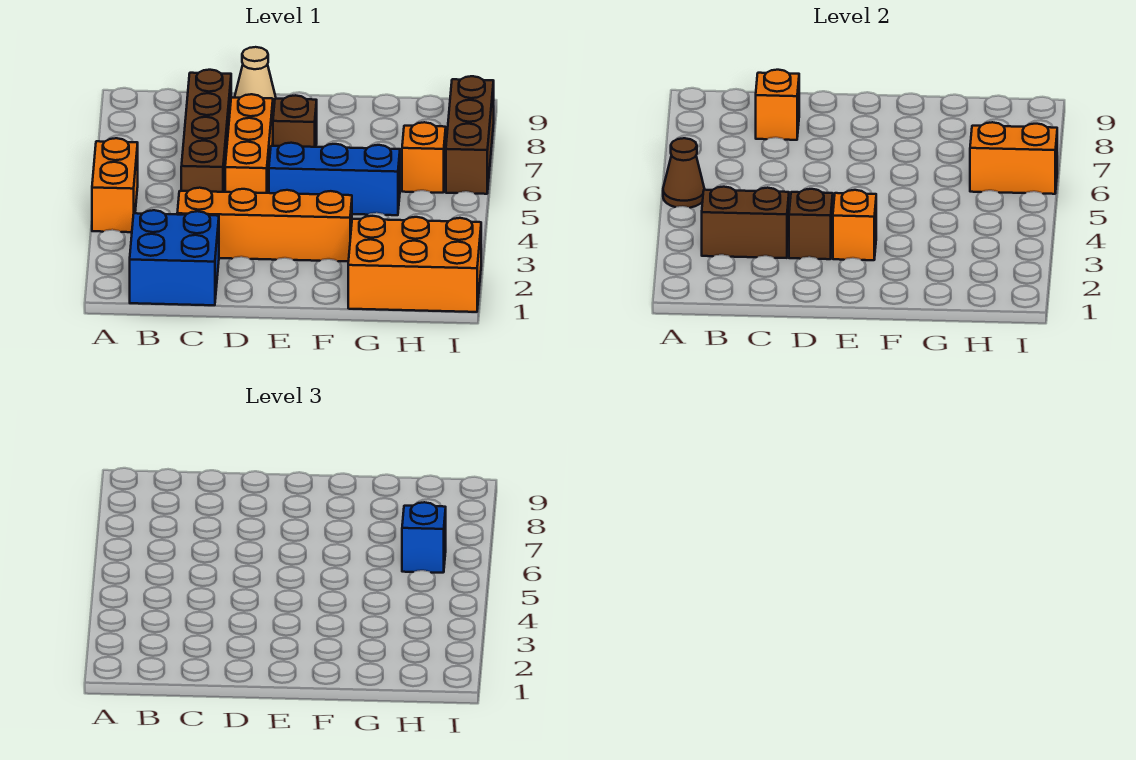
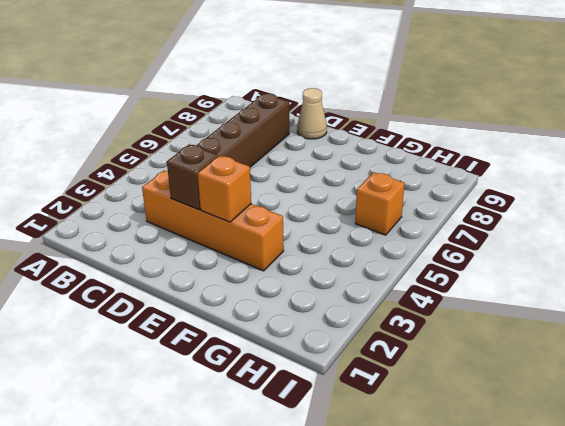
none -> orange 1x2 brick [92,138,138,232]
none -> blue 2x2 brick [130,210,219,305]
none -> orange 1x3 brick [225,94,273,193]

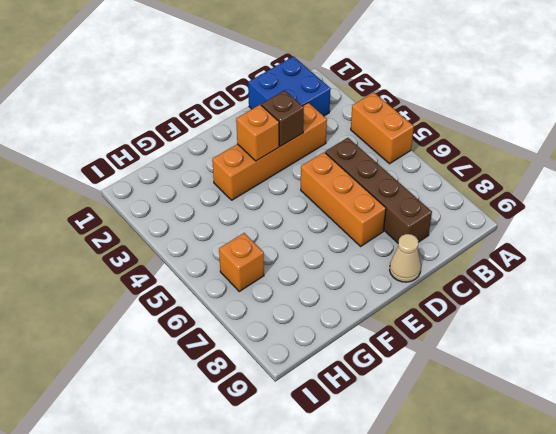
none -> blue 1x3 brick [269,143,400,215]
none -> brown 1x1 brick [273,95,317,147]
none -> orange 2x3 brick [348,216,481,312]

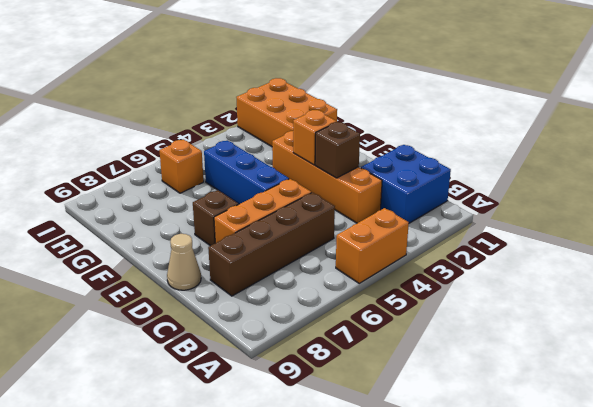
none -> brown 1x3 brick [446,76,494,194]
none -> brown 1x1 cone [663,138,705,208]
none -> brown 1x2 brick [702,187,789,258]

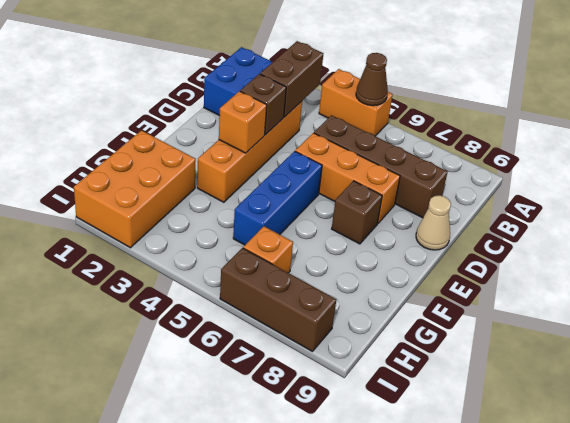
none -> orange 1x1 brick [756,70,799,140]
none -> orange 1x2 brick [970,122,1057,194]
none -> blue 1x1 brick [402,502,446,573]

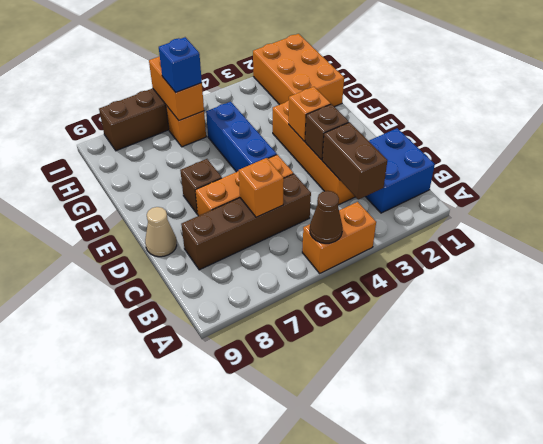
orange 1x1 brick [239,158,284,217] -> orange 1x1 brick moved to [756,70,799,140]

